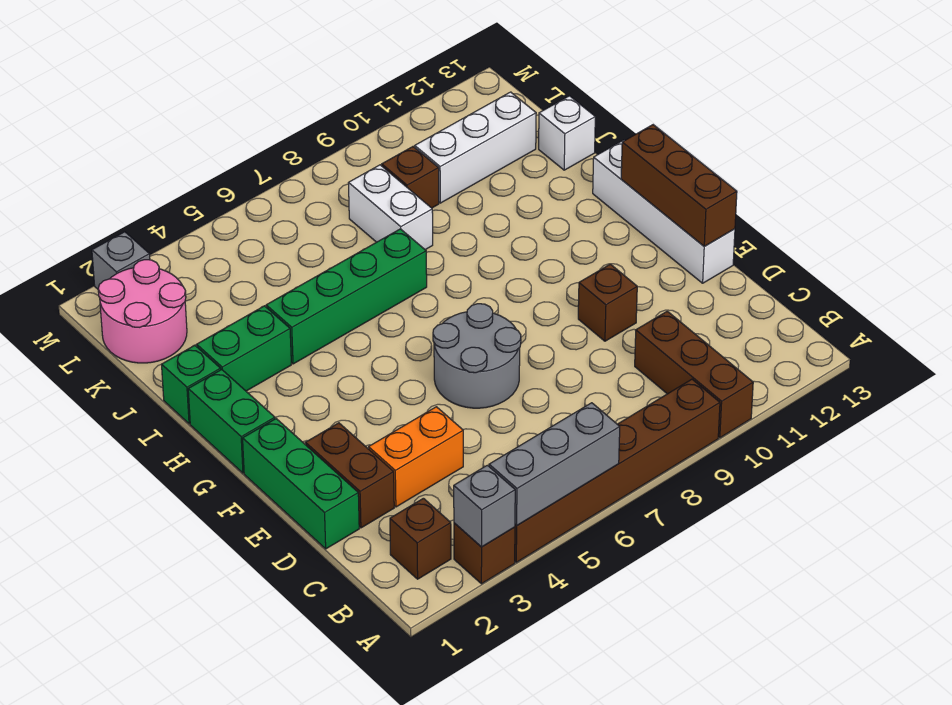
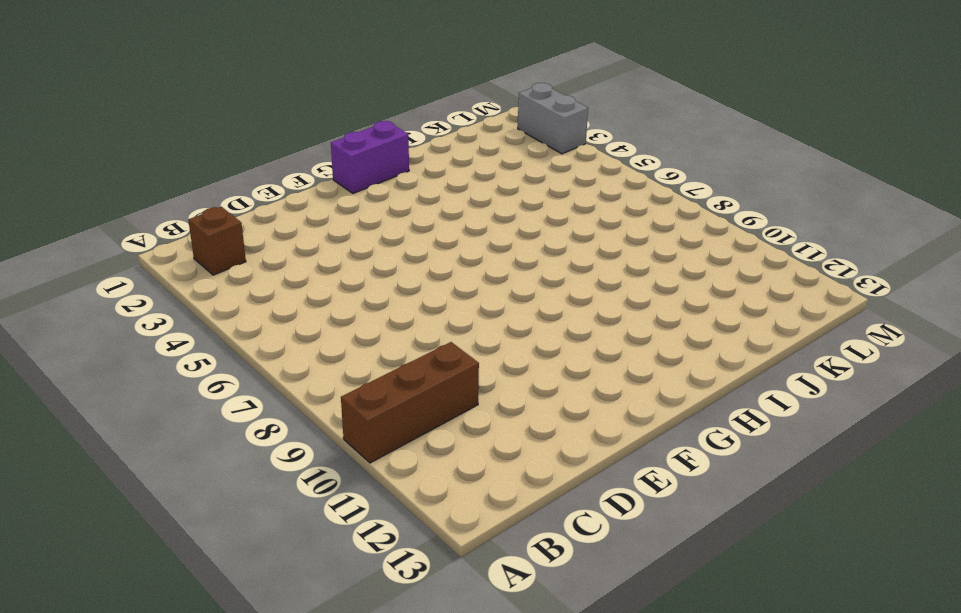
purple 1x2 brick [331,121,409,193] -> green 1x2 brick [188,370,275,473]
grey 1x2 brick [518,83,588,154] -> grey 1x1 brick [92,232,150,289]
none -> brown 1x1 brick [454,523,515,584]
none -> brown 1x6 brick [515,379,720,562]
none -> green 1x3 brick [243,419,359,549]

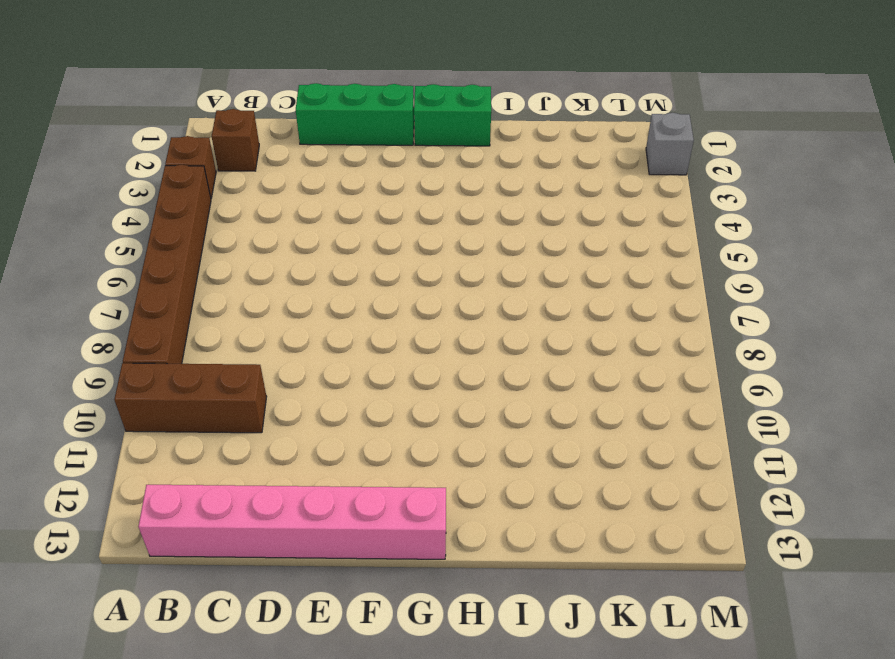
pink 1x6 brick [138,485,446,559] -> white 1x4 brick [593,140,735,283]
none -> brown 1x2 brick [306,423,394,528]
none -> orange 1x2 brick [369,407,463,507]
none -> grey 2x2 round brick [433,304,521,408]

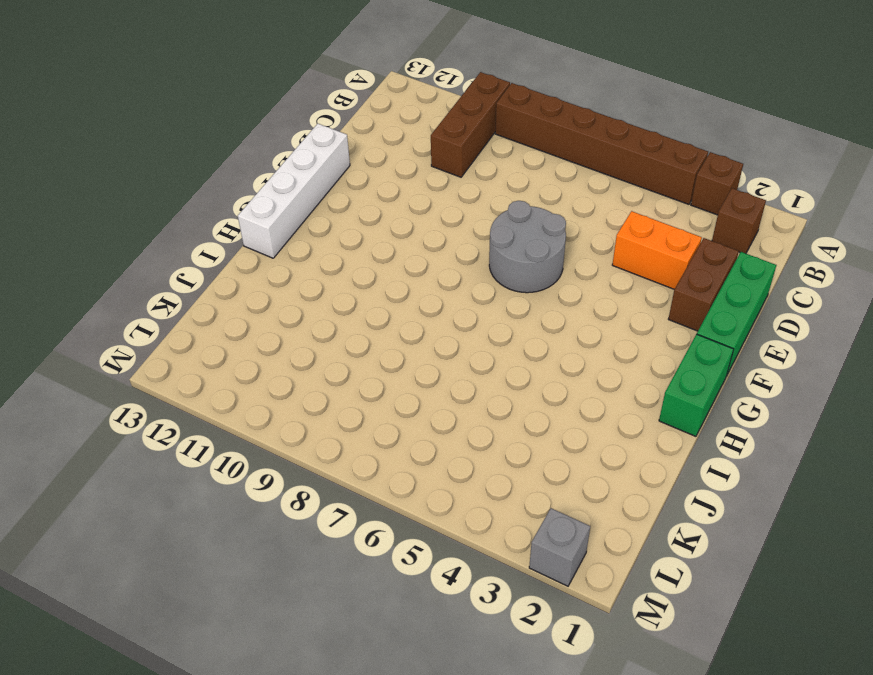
none -> brown 1x1 brick [578,264,637,341]
none -> green 1x1 brick [162,345,221,424]
none -> green 1x2 brick [197,306,291,391]

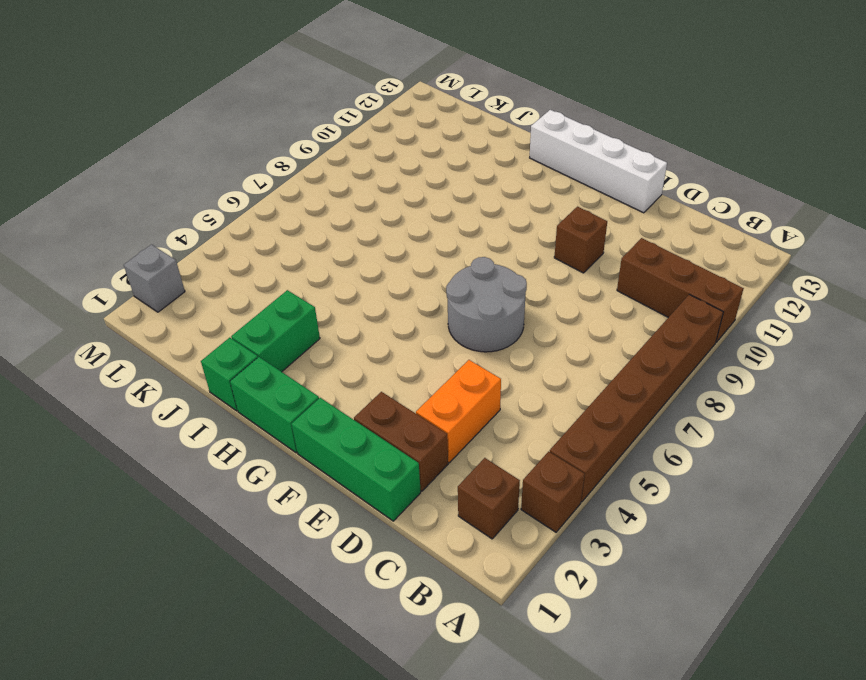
none -> green 1x4 brick [266,229,427,364]
none -> white 1x2 brick [349,165,433,250]
none -> white 1x1 brick [539,96,595,170]

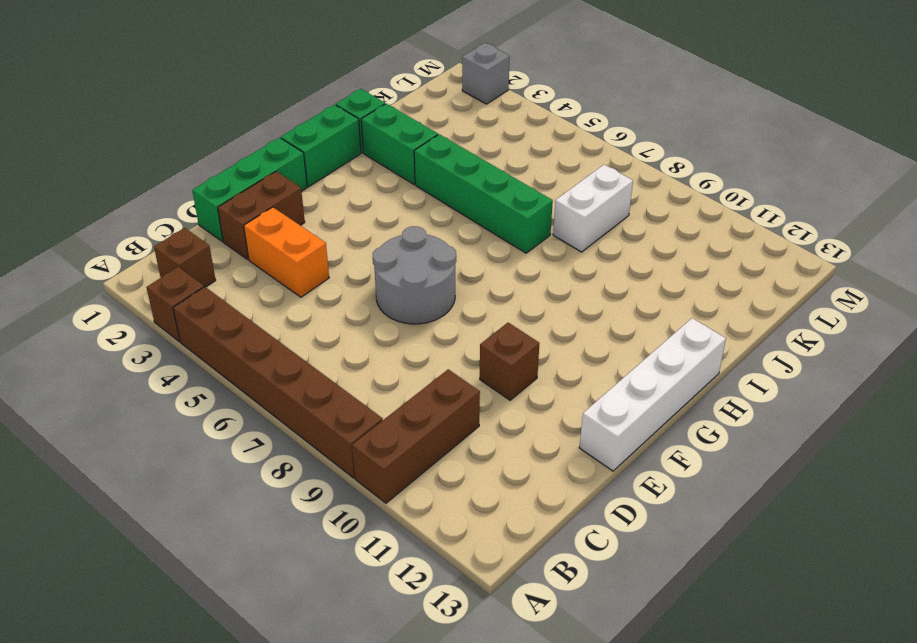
none -> white 1x1 brick [539,96,595,170]
none -> pink 2x2 round brick [98,260,187,363]
none -> brown 1x1 brick [382,147,439,208]

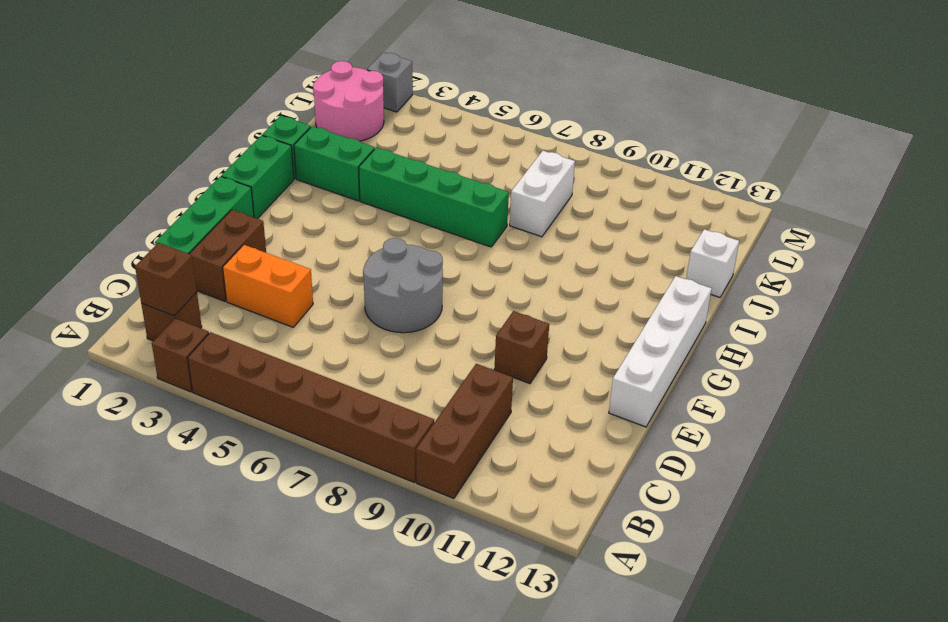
brown 1x1 brick [135,243,197,316] -> brown 1x1 brick moved to [382,147,439,208]
none -> white 1x3 brick [415,92,536,203]
none -> grey 1x1 brick [454,465,515,547]
none -> grey 1x3 brick [489,403,620,526]

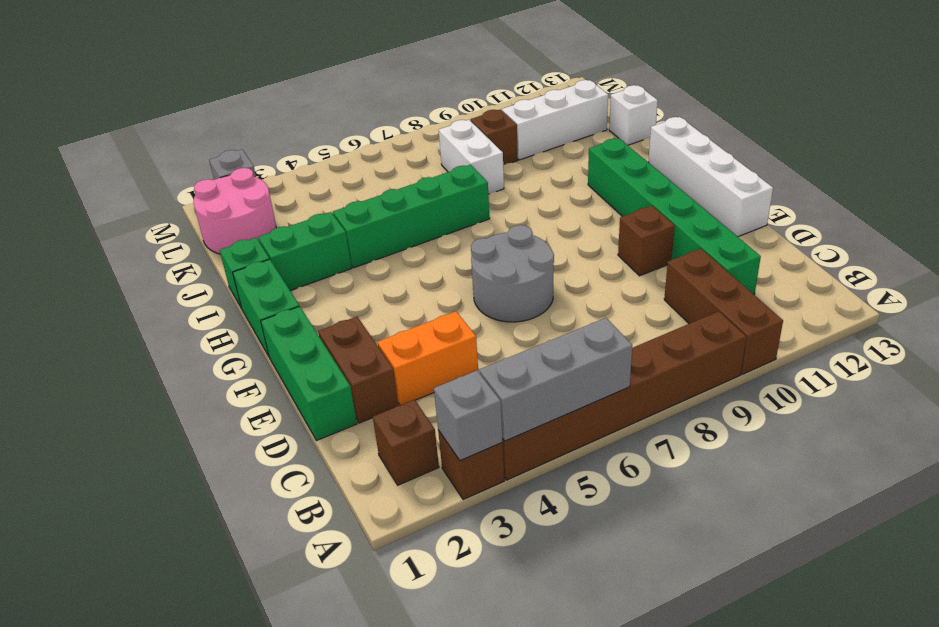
green 1x6 brick [588,138,761,295] -> none
none -> brown 1x3 brick [621,125,737,246]

